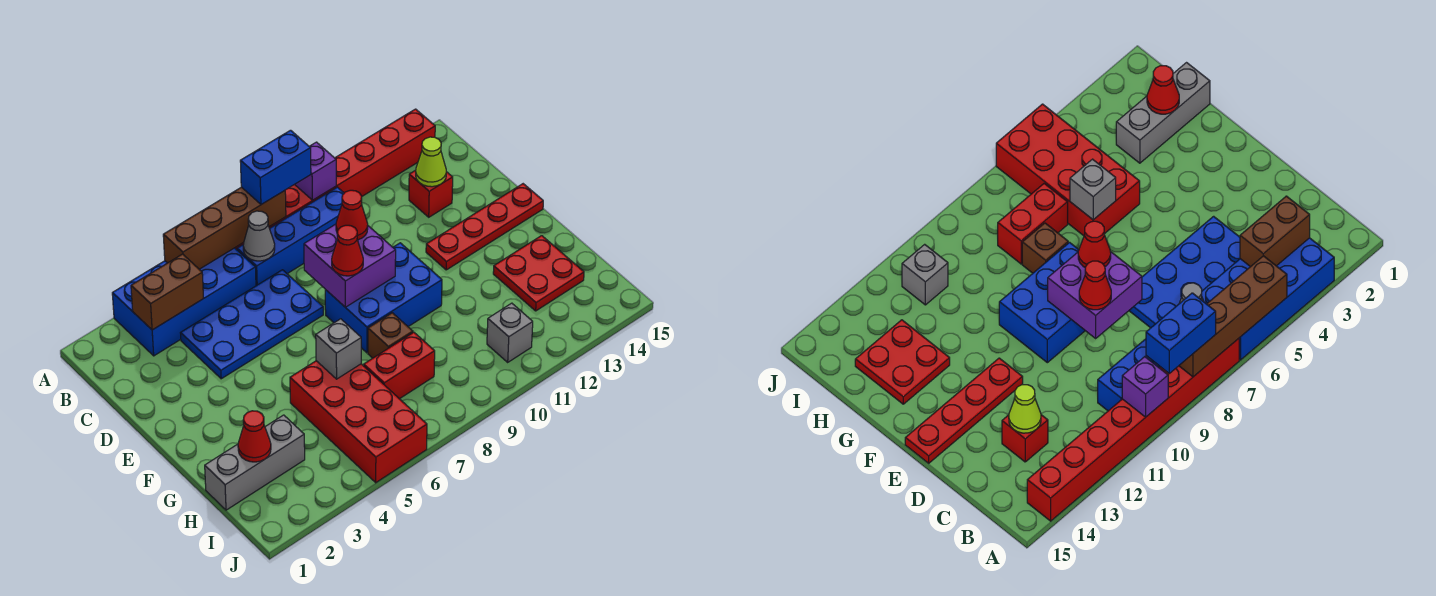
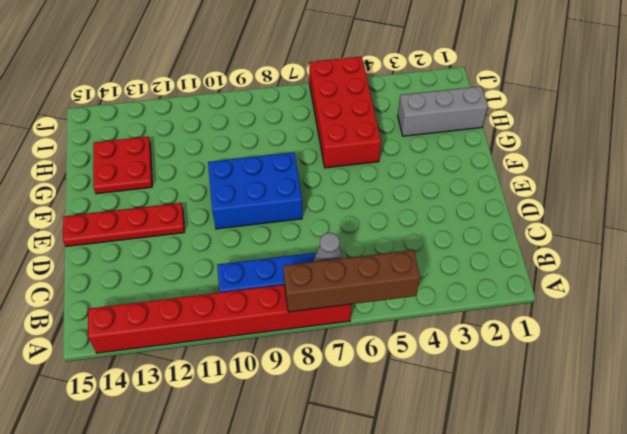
none -> blue 2x4 brick [112,248,256,356]
none -> blue 2x4 plate [181,270,323,379]
none -> red 1x1 brick [409,170,453,217]

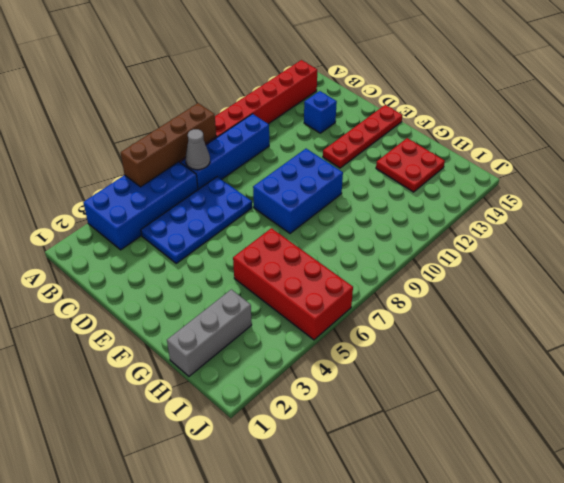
blue 1x1 brick [304,91,337,133] -> red 1x1 brick [409,170,453,217]
none -> brown 1x1 brick [368,313,413,358]
none -> red 1x2 brick [364,332,435,399]
none -> grey 1x1 brick [487,303,533,362]

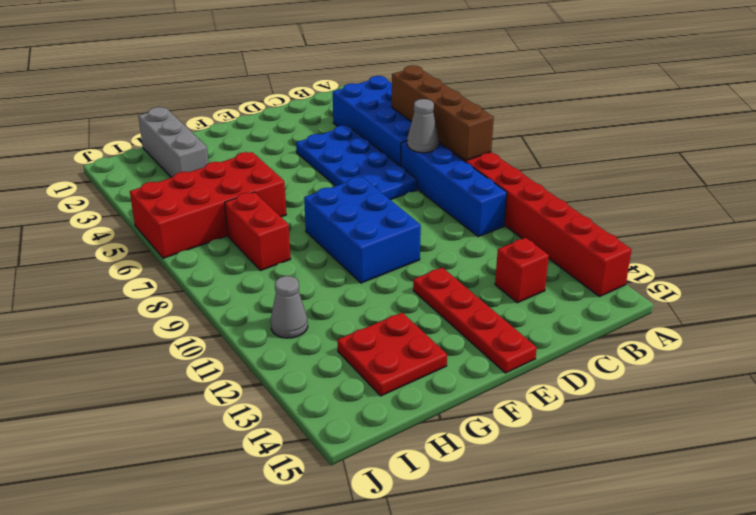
grey 1x1 cone [271,276,308,338] -> grey 1x1 brick [487,303,533,362]
none -> brown 1x1 brick [368,313,413,358]
none -> purple 1x1 brick [295,142,336,200]
none -> brown 1x2 brick [131,254,204,330]

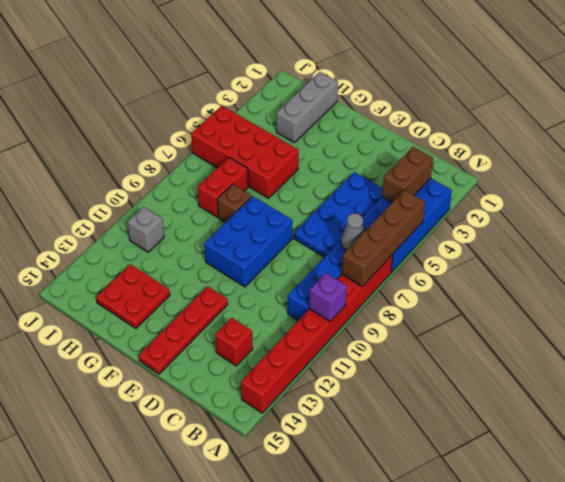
none -> lime 1x1 cone [416,137,446,187]
none -> purple 2x2 brick [304,224,396,307]
none -> grey 1x1 brick [316,319,361,379]

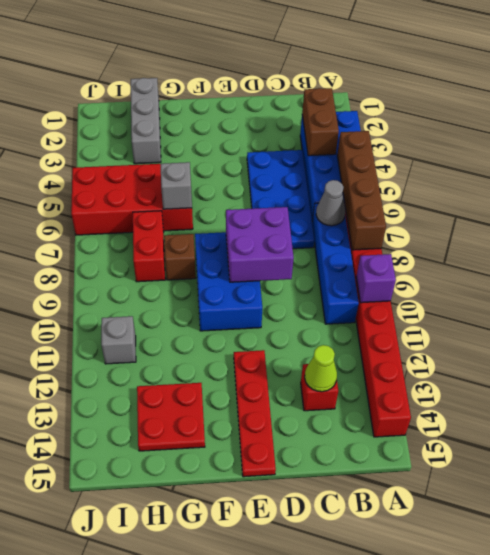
none -> red 1x1 cone [238,411,271,462]
none -> blue 1x2 brick [240,130,311,205]
none -> red 1x1 cone [336,190,368,240]

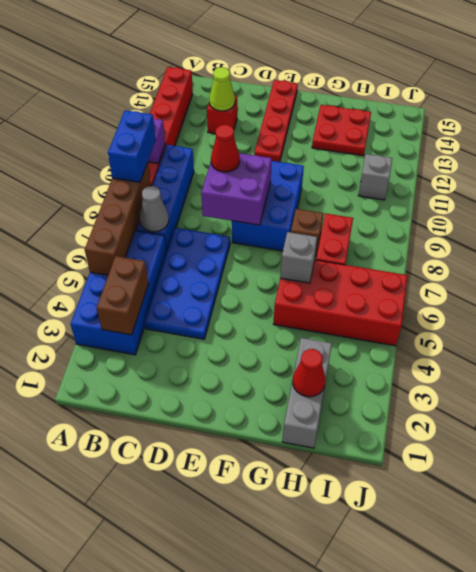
none -> red 1x1 cone [332,225,363,276]

